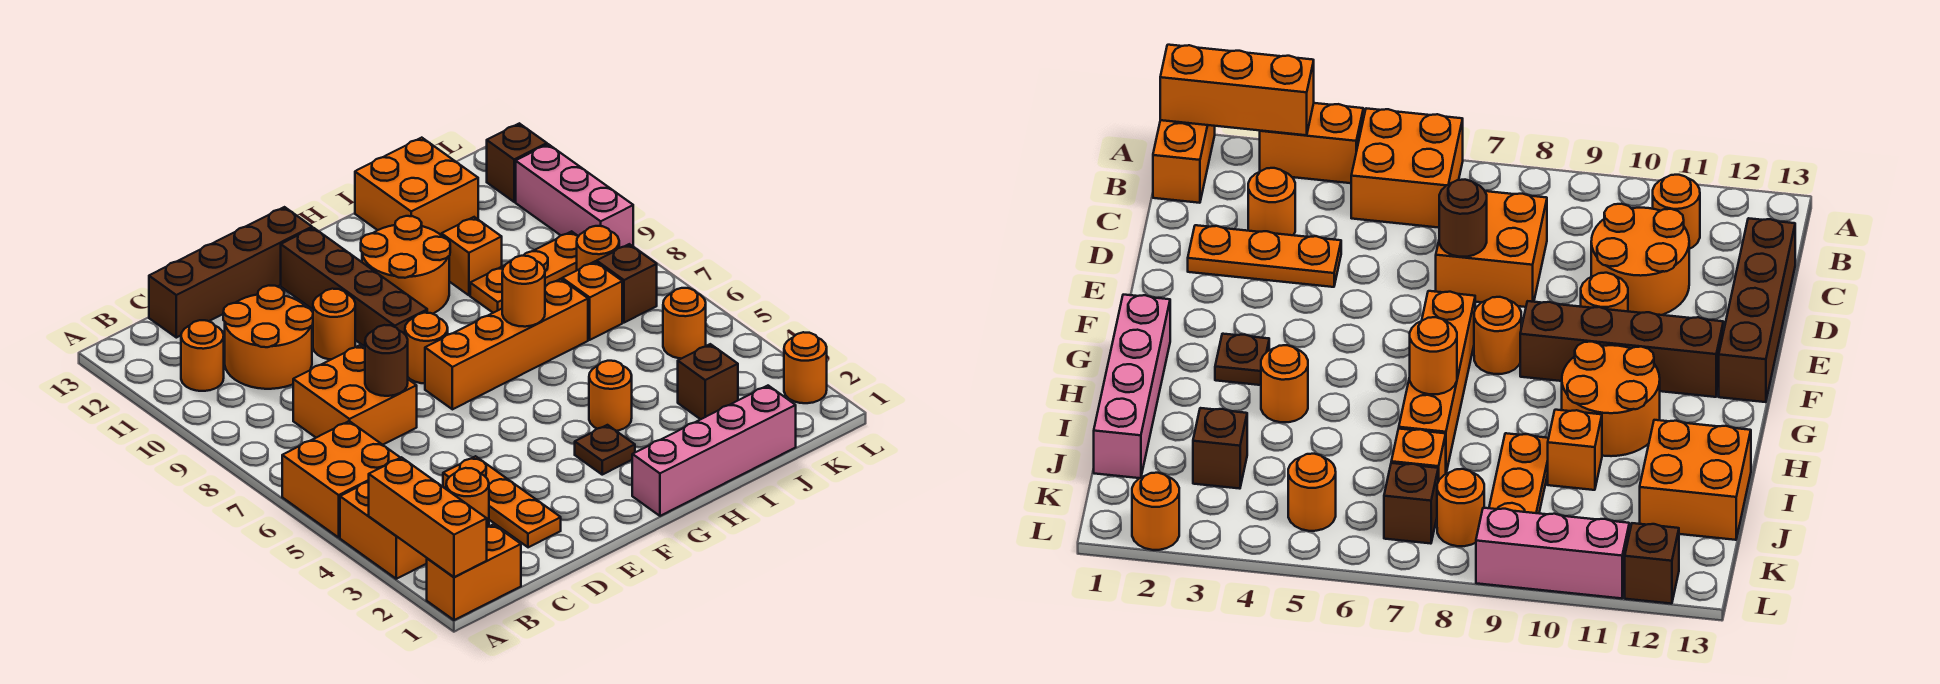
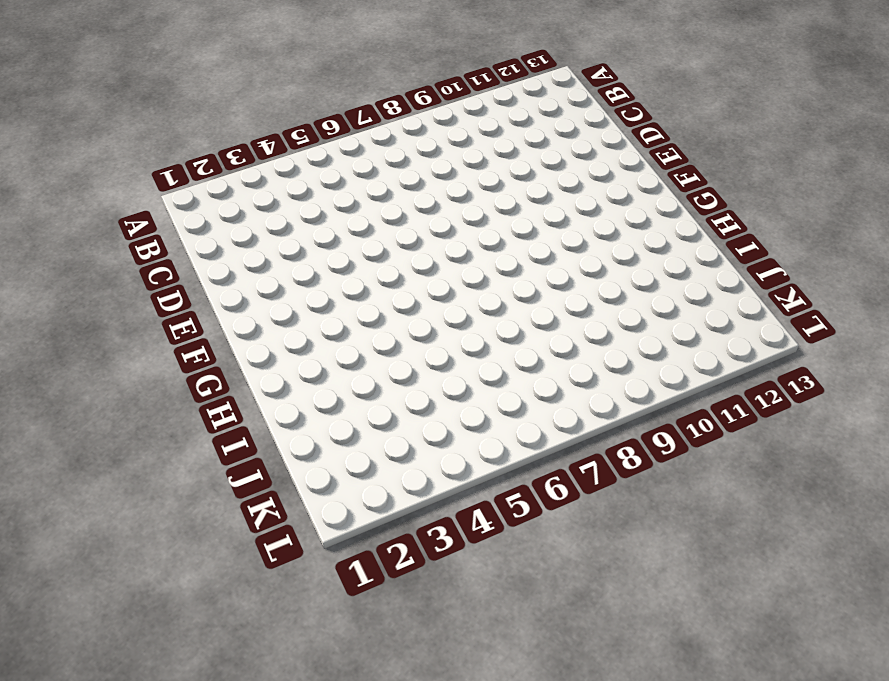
none -> orange 1x2 brick [427,524,521,620]
none -> orange 1x2 brick [340,482,427,579]
none -> orange 2x2 brick [282,421,400,537]
none -> orange 1x1 round brick [181,320,224,391]

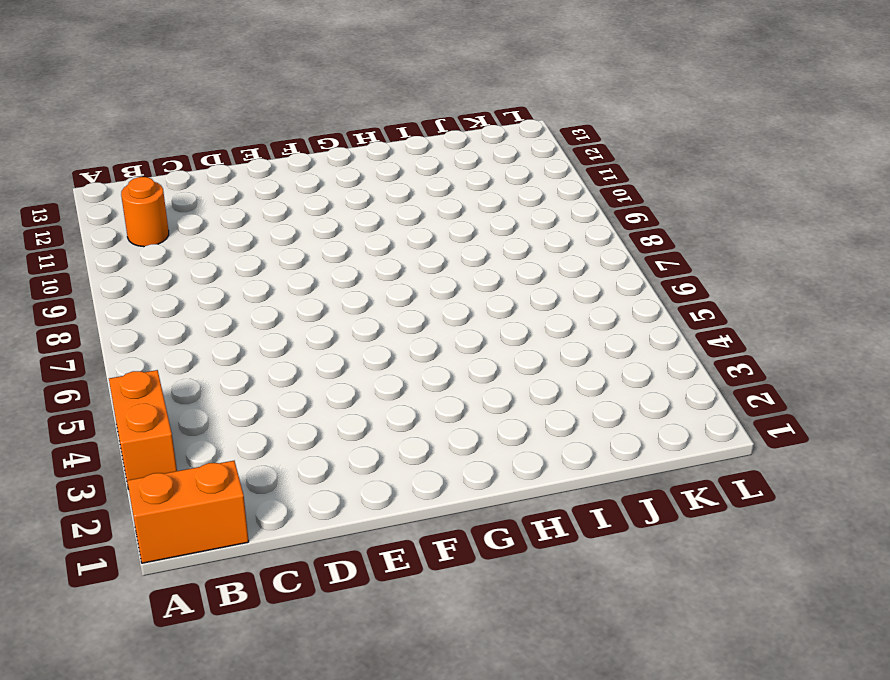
none -> orange 2x2 brick [282,421,400,537]
none -> orange 1x1 round brick [446,468,489,527]
none -> orange 2x2 brick [293,345,417,445]
none -> orange 2x2 round brick [223,286,313,389]

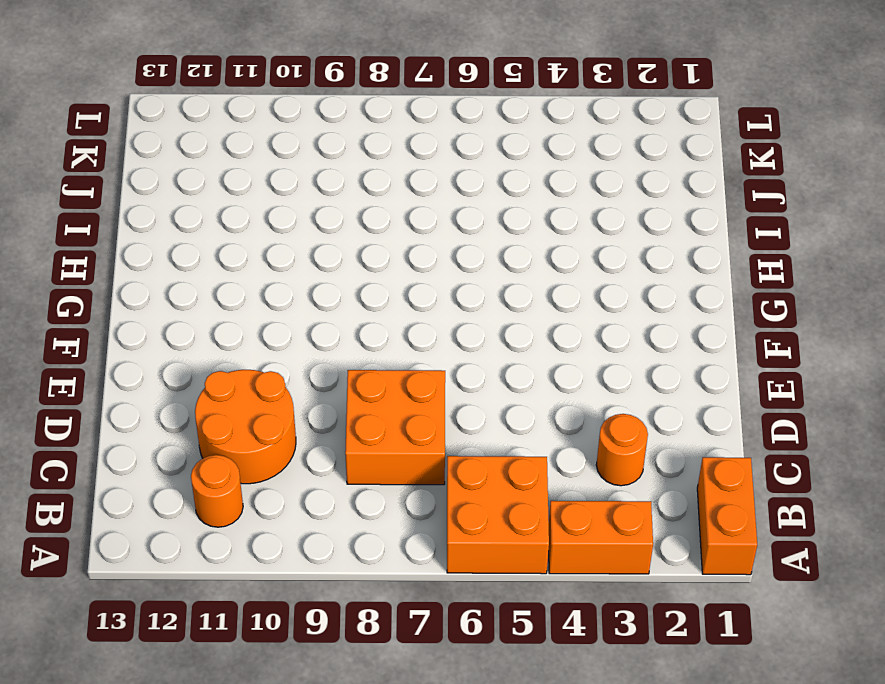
none -> brown 1x4 brick [149,207,312,338]
none -> orange 1x3 plate [443,456,561,547]
none -> orange 1x1 round brick [313,289,355,359]
none -> orange 1x4 brick [425,279,588,409]

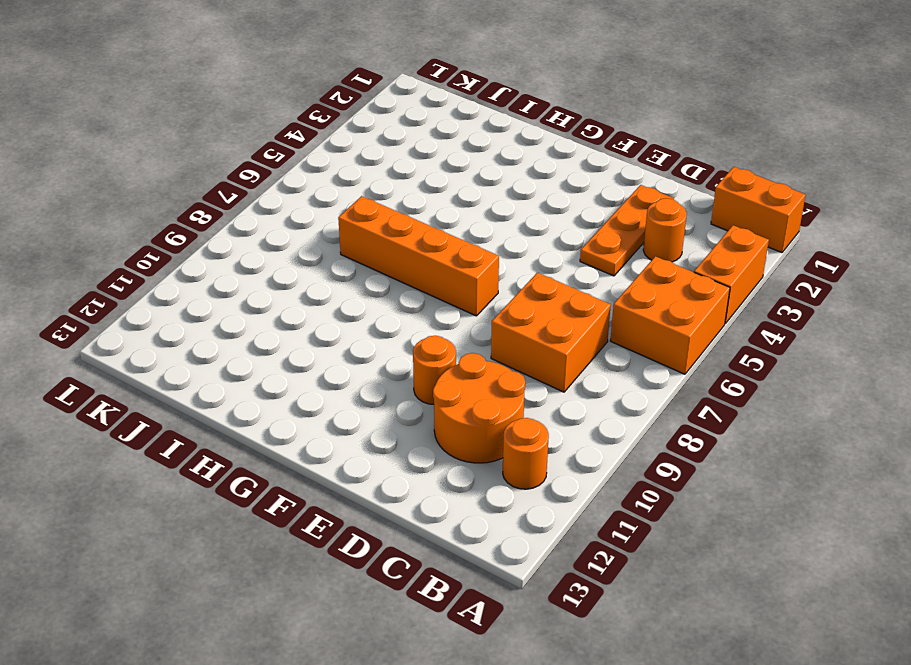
none -> brown 1x4 brick [149,207,312,338]
none -> orange 1x1 round brick [405,313,448,383]
none -> brown 1x4 brick [281,228,427,347]
none -> pink 1x4 brick [632,386,796,516]

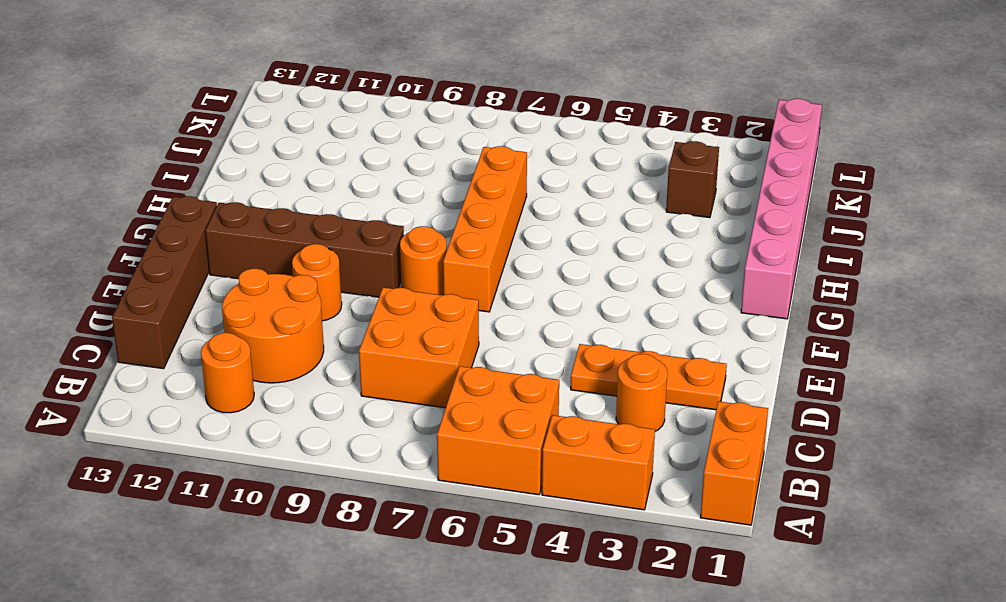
pink 1x6 brick [741,99,822,319] -> pink 1x4 brick [632,386,796,516]
none -> brown 1x1 plate [575,425,635,475]
none -> orange 2x2 round brick [361,216,450,314]
none -> orange 1x1 round brick [589,361,632,431]
none -> orange 1x3 plate [470,231,578,313]

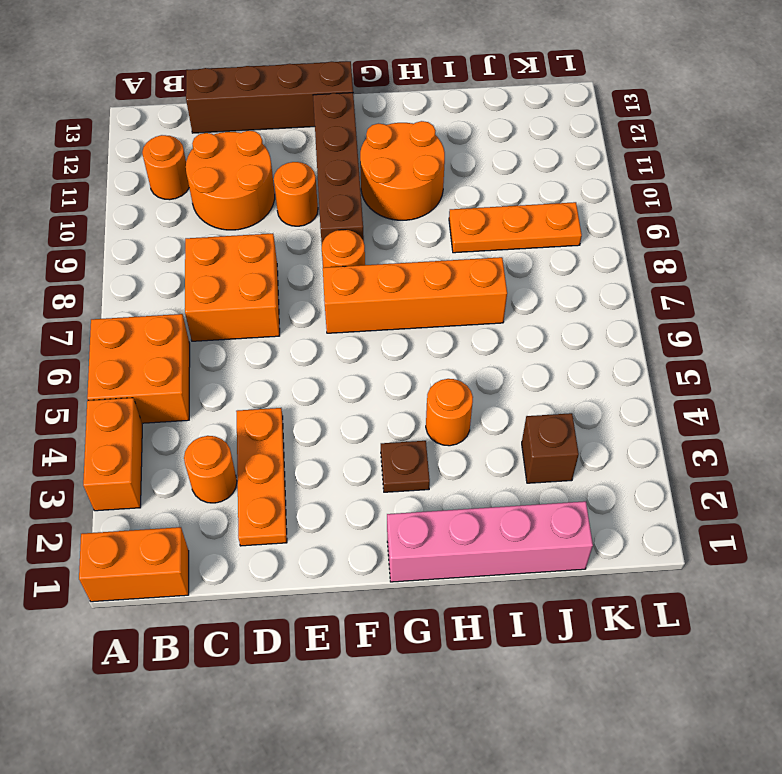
none -> orange 1x1 brick [441,217,502,295]
none -> orange 2x2 brick [355,138,478,235]
none -> orange 1x1 brick [562,262,622,340]
none -> orange 1x1 round brick [663,288,706,359]

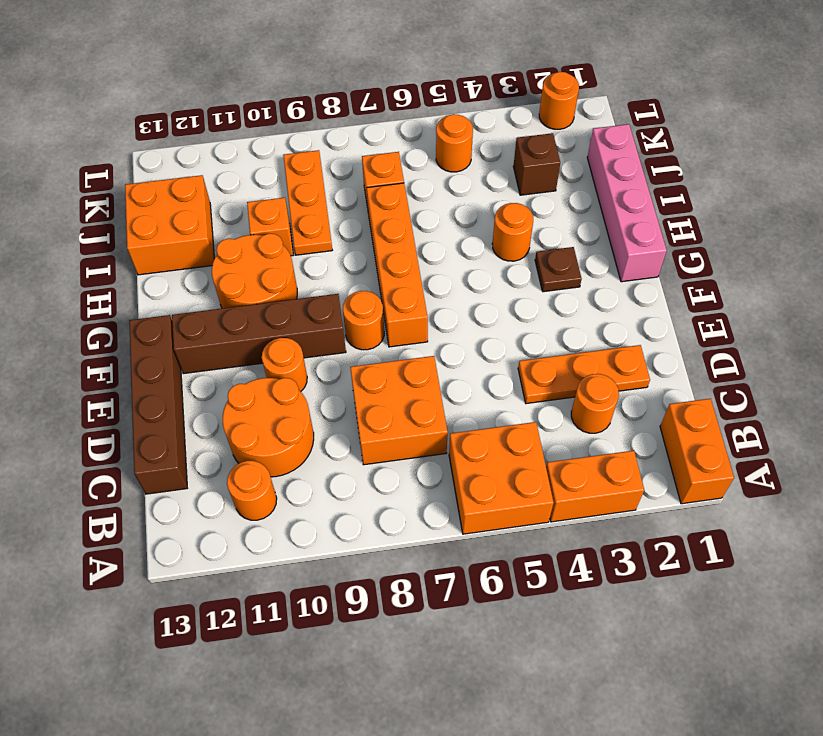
none -> brown 1x1 brick [597,244,657,323]
none -> orange 1x1 round brick [577,226,619,270]
none -> pink 1x3 brick [516,144,633,248]
none -> brown 1x1 brick [487,123,547,202]

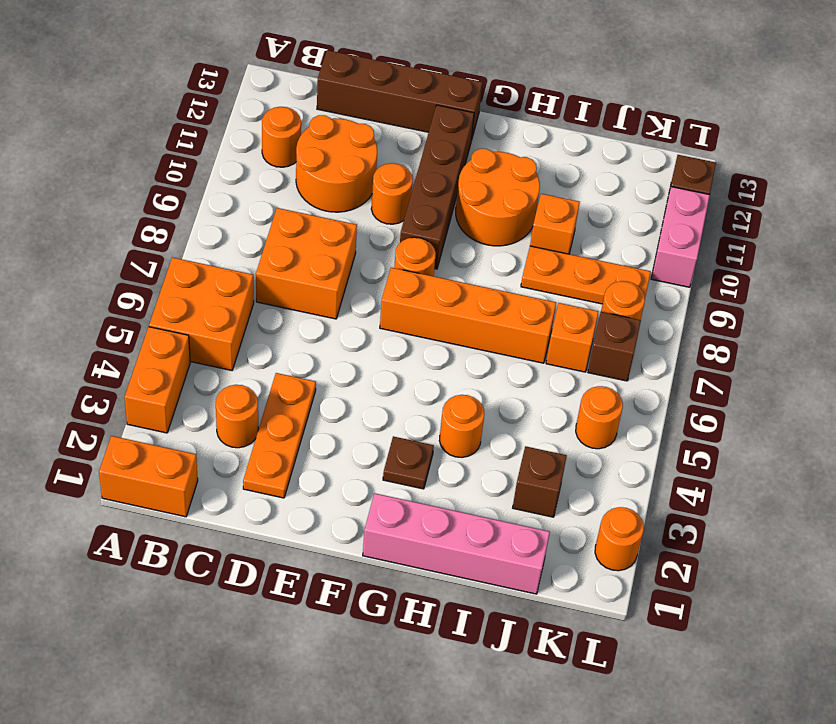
pink 1x2 brick [651,187,710,287] -> pink 1x3 brick [516,144,633,248]
none -> orange 2x2 brick [355,138,478,235]
none -> orange 1x3 brick [369,457,487,577]
none -> brown 1x1 round brick [365,325,408,396]
none -> orange 1x1 round brick [502,256,545,327]

